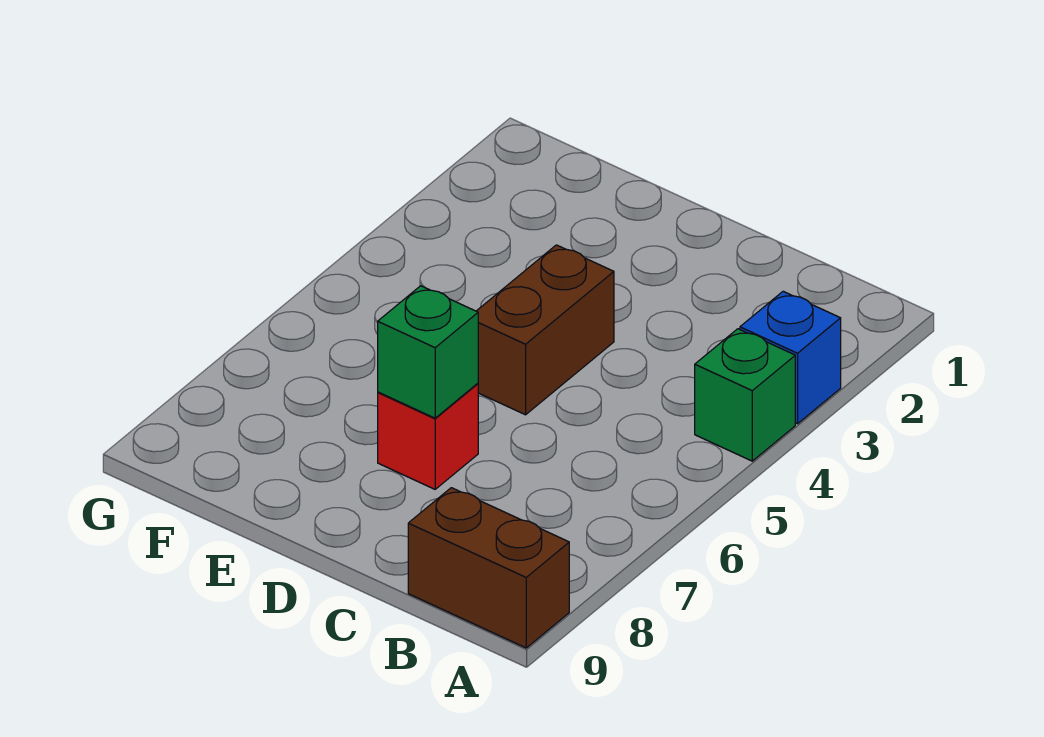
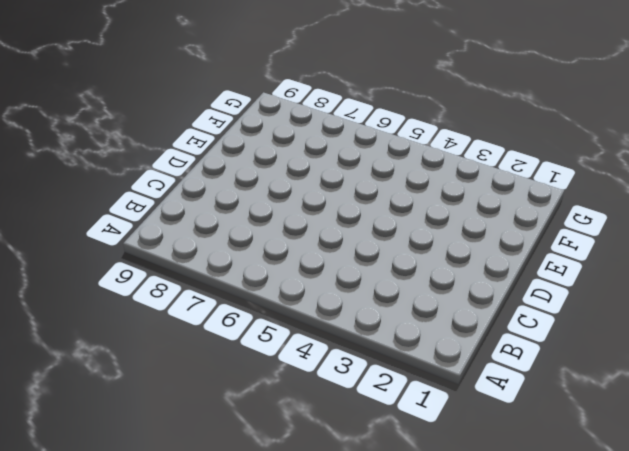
none -> blue 1x1 brick [740,291,841,424]
none -> green 1x1 brick [695,329,795,461]

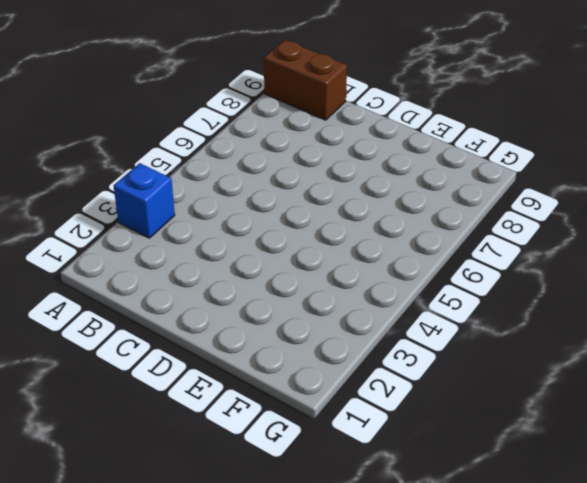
none -> green 1x1 brick [695,329,795,461]
none -> brown 1x2 brick [477,245,614,415]

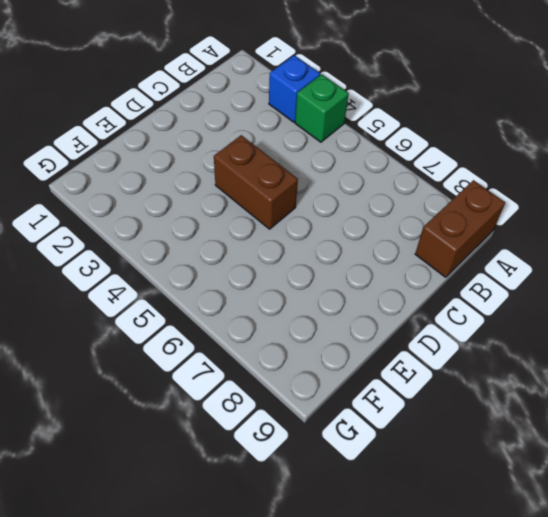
none -> red 1x1 brick [378,383,478,489]
none -> green 1x1 brick [378,286,478,418]

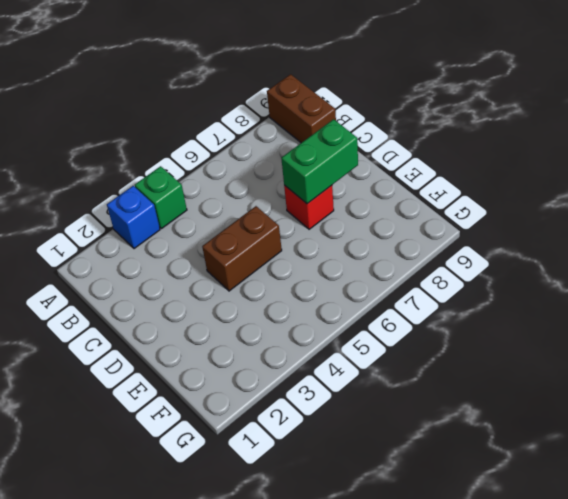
green 1x2 brick [281,119,358,204] -> green 1x1 brick [378,286,478,418]

